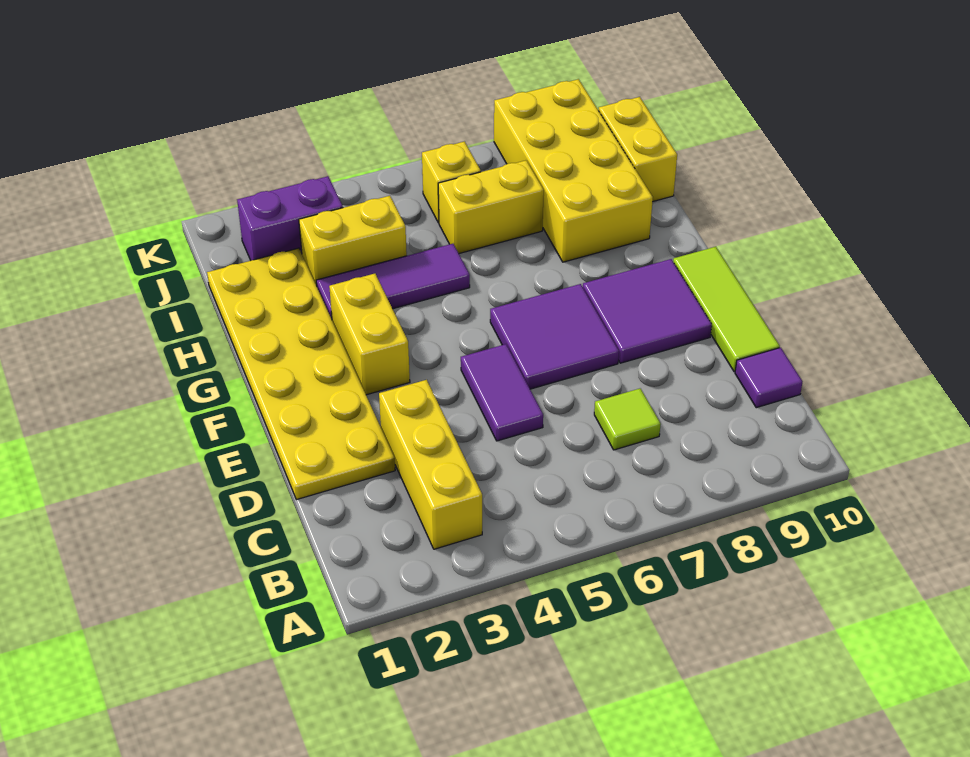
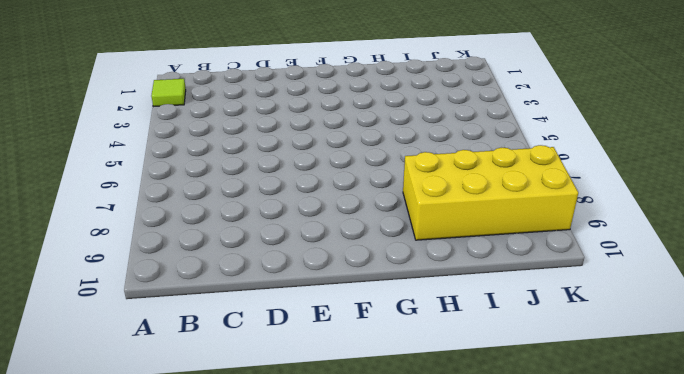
lime 1x1 tile [151,79,186,107] -> lime 1x1 tile moved to [594,389,661,450]
none -> yellow 1x3 brick [379,380,482,549]
none -> purple 1x1 tile [735,348,802,408]
none -> yellow 2x6 plate [207,248,395,500]

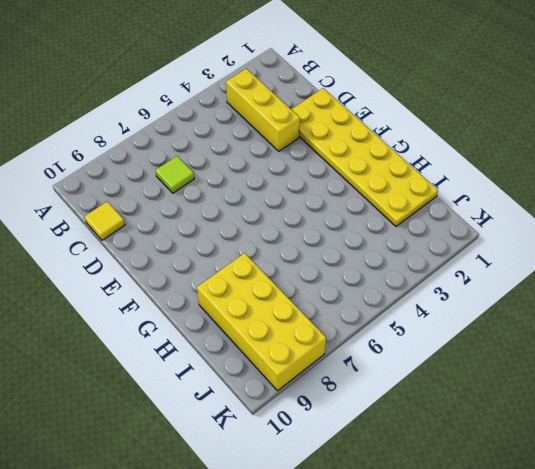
yellow 1x1 tile [84,202,125,240] -> purple 1x1 tile [735,348,802,408]
none -> purple 1x2 tile [461,344,543,441]
none -> lime 1x3 tile [673,247,780,372]
none -> purple 2x2 tile [490,284,619,389]

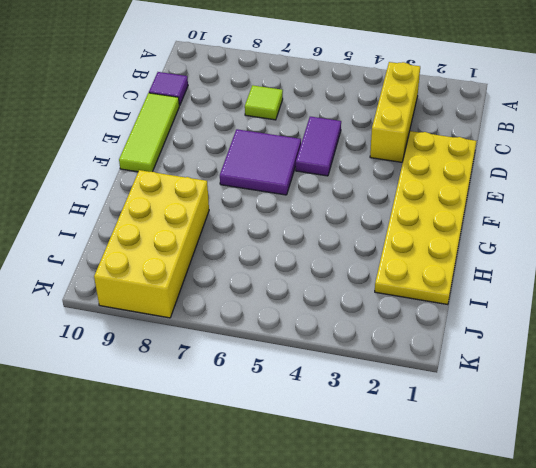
none -> purple 2x2 tile [583,259,712,363]
none -> yellow 1x2 brick [329,274,410,395]
none -> purple 1x3 tile [316,244,470,319]

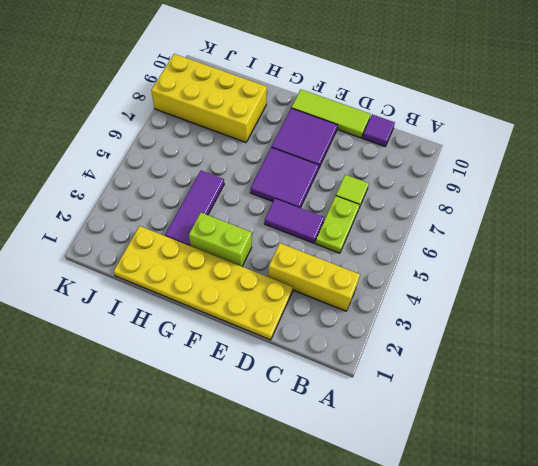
lime 1x2 plate [315,196,360,253] -> none
lime 1x2 brick [189,213,252,266] -> yellow 1x2 brick [329,274,410,395]
none -> yellow 1x2 brick [299,196,407,286]
none -> yellow 1x2 brick [438,160,544,253]
none -> yellow 1x2 brick [599,97,677,201]

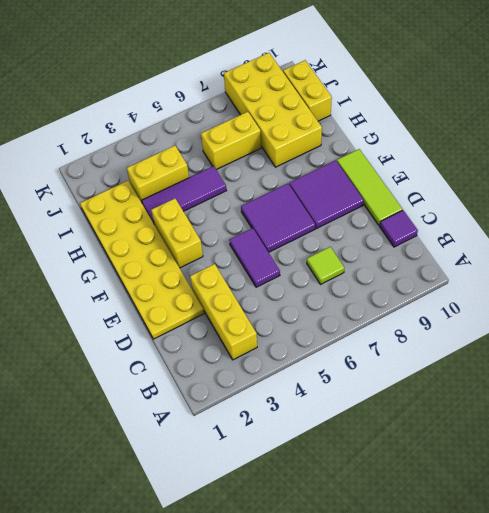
none -> purple 1x2 brick [237,176,343,260]
none -> yellow 1x1 brick [422,142,481,223]

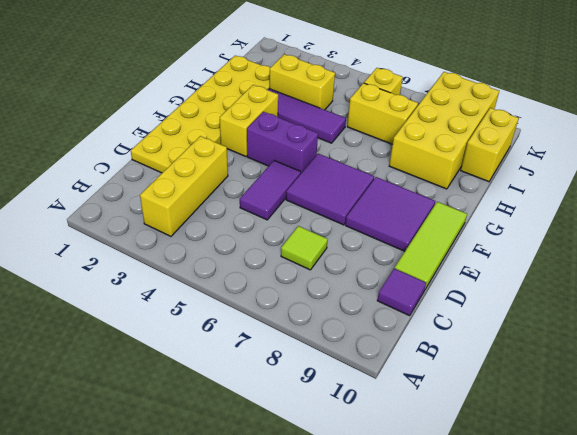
purple 1x2 brick [247,112,318,173] -> purple 1x2 brick moved to [237,176,343,260]

